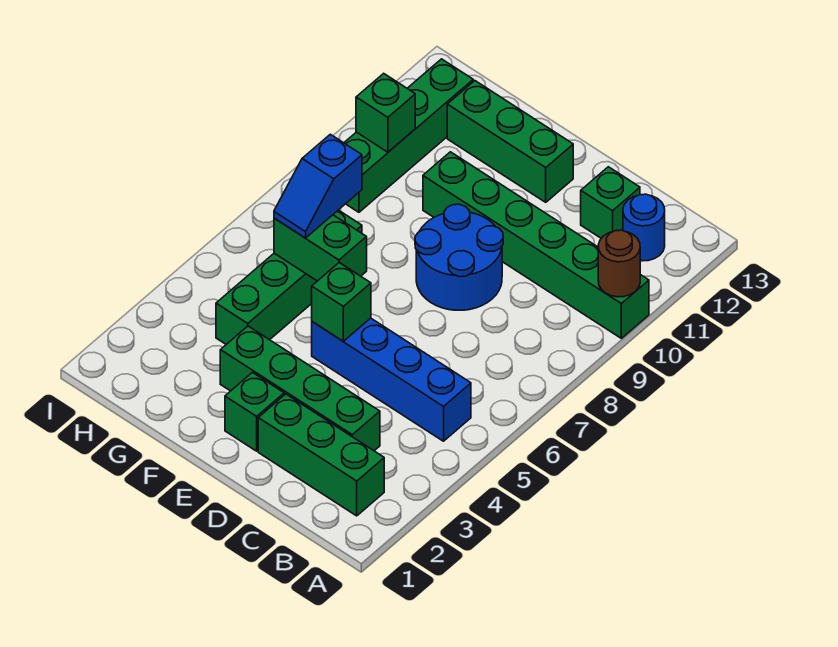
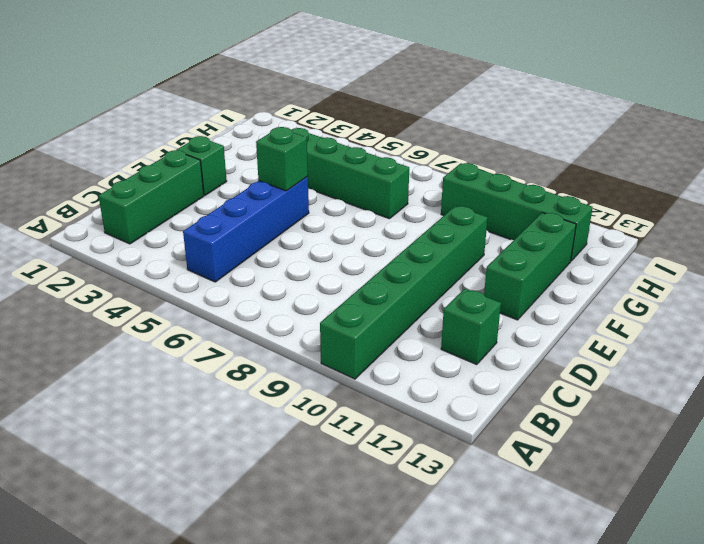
none -> blue 1x1 round brick [623,194,665,261]
none -> green 1x4 brick [220,326,380,451]
none -> blue 2x2 round brick [415,204,503,310]

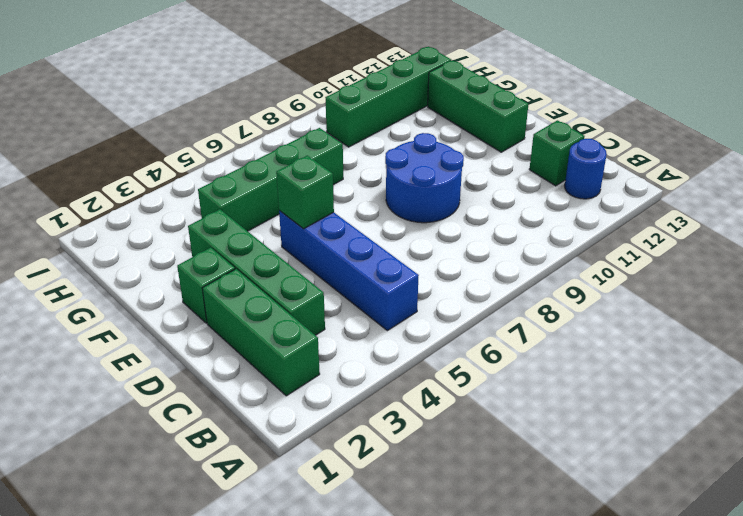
none -> green 1x6 brick [423,152,649,338]
none -> brown 1x1 round brick [598,230,640,297]
none -> green 1x2 brick [274,215,367,281]

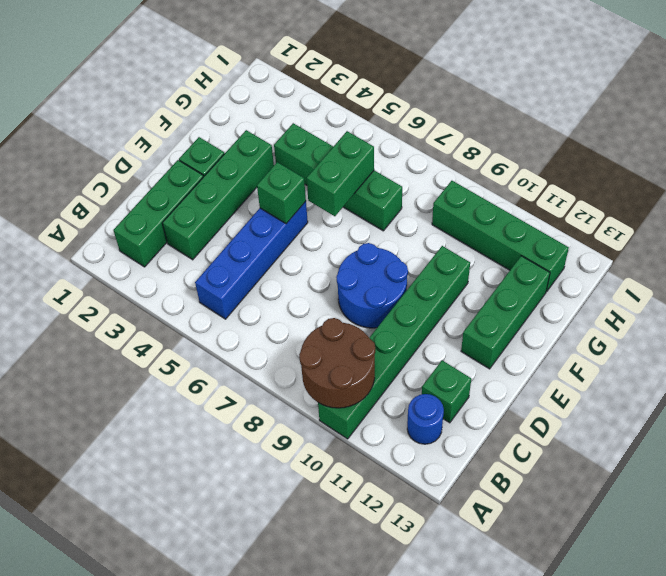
brown 2x2 round brick [299,318,375,408] -> brown 1x1 round brick [598,230,640,297]
none -> green 1x1 brick [356,73,415,152]
none -> blue 1x2 slope [274,134,362,238]

